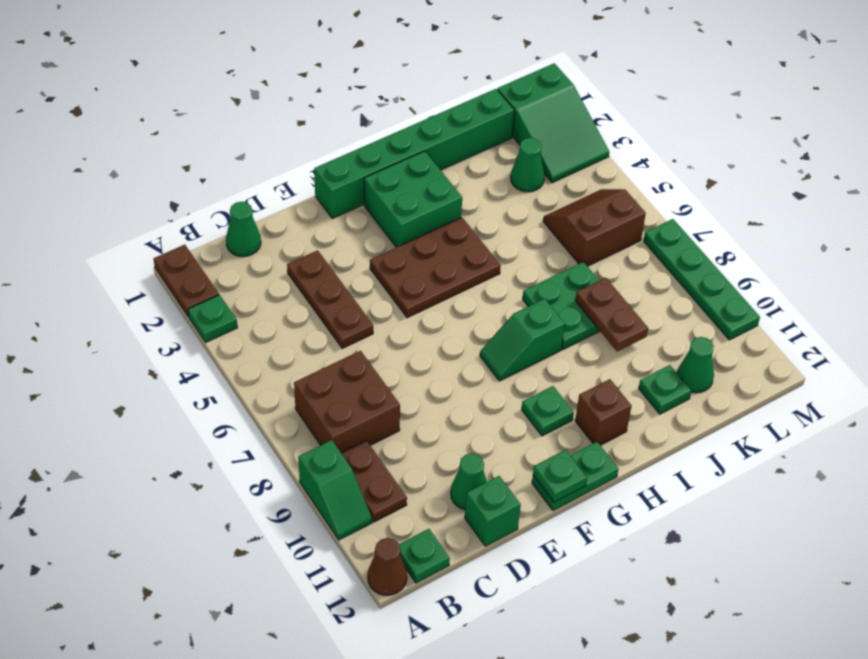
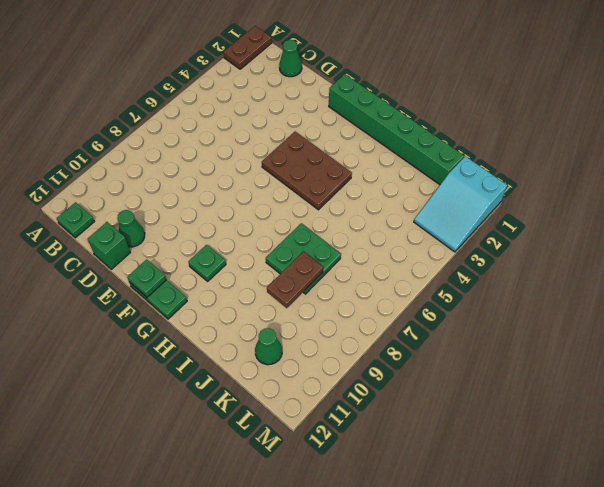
cyan 2x3 slope [414,156,507,252] -> green 2x3 slope [497,63,609,183]
none -> green 1x1 plate [188,295,237,342]
none -> green 1x2 slope [298,440,372,540]
none -> brown 1x1 cone [368,538,407,595]

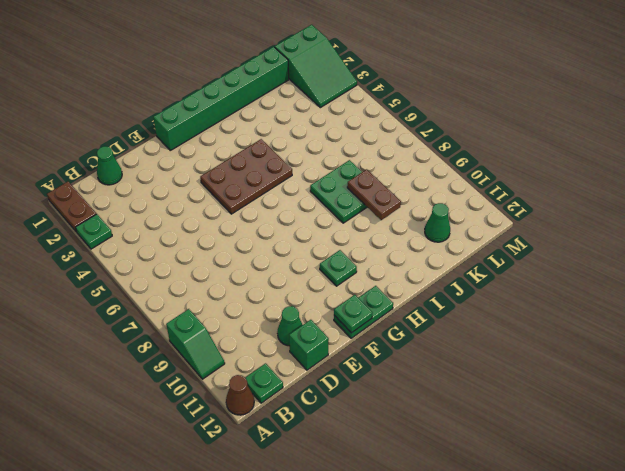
none -> brown 2x2 brick [294,351,400,453]
none -> brown 1x2 plate [341,441,407,522]
none -> brown 1x3 plate [287,250,373,348]

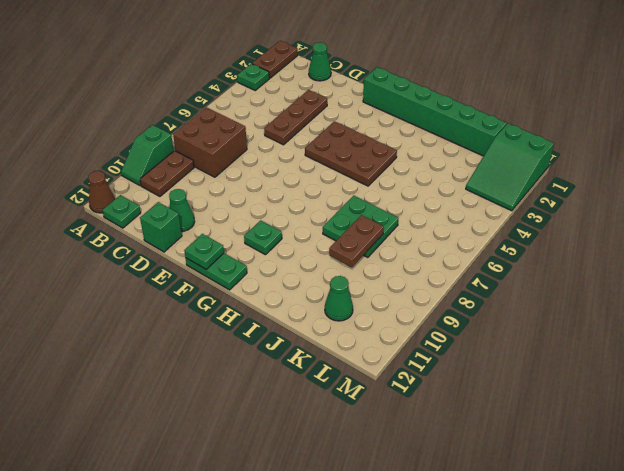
none -> green 2x2 brick [364,151,462,247]
none -> green 1x2 slope [480,299,565,381]
none -> brown 1x1 brick [575,379,631,445]

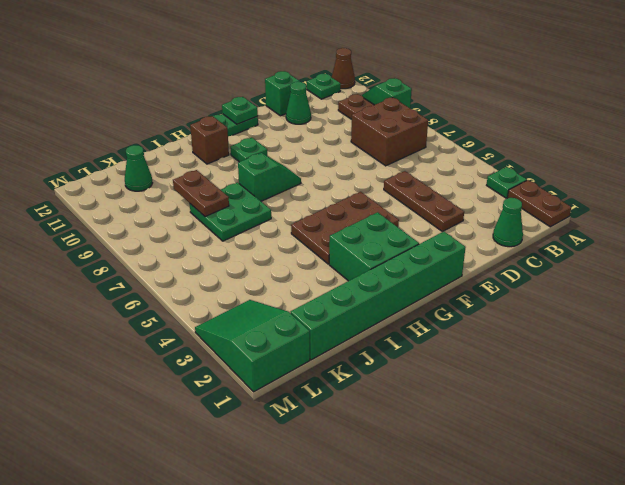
none -> green 1x1 plate [639,365,691,414]
none -> green 1x1 cone [511,138,545,192]
none -> brown 2x2 slope [543,189,646,266]

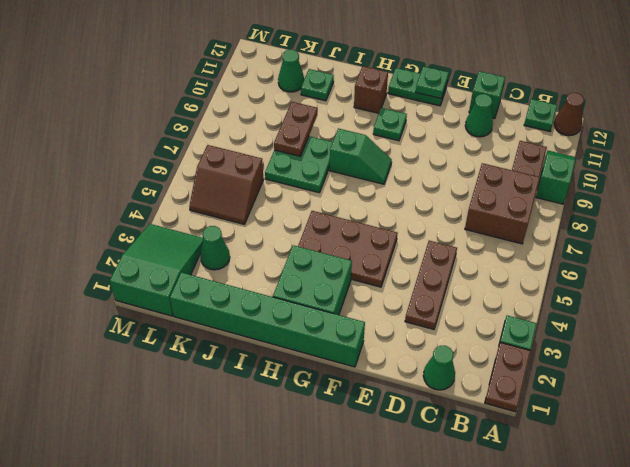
none -> green 1x4 plate [644,219,760,340]

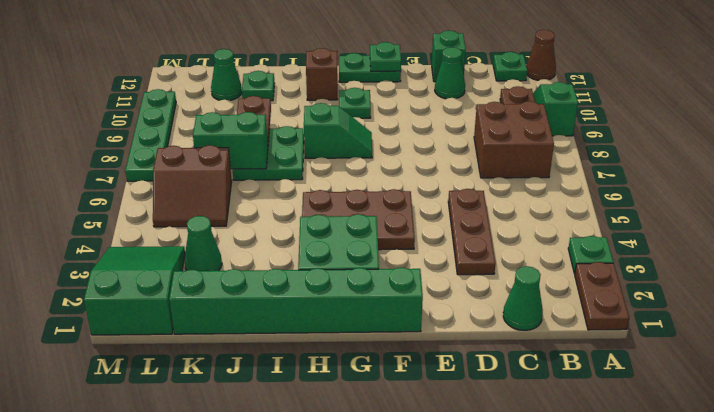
green 1x2 brick [193,112,268,169] -> none

